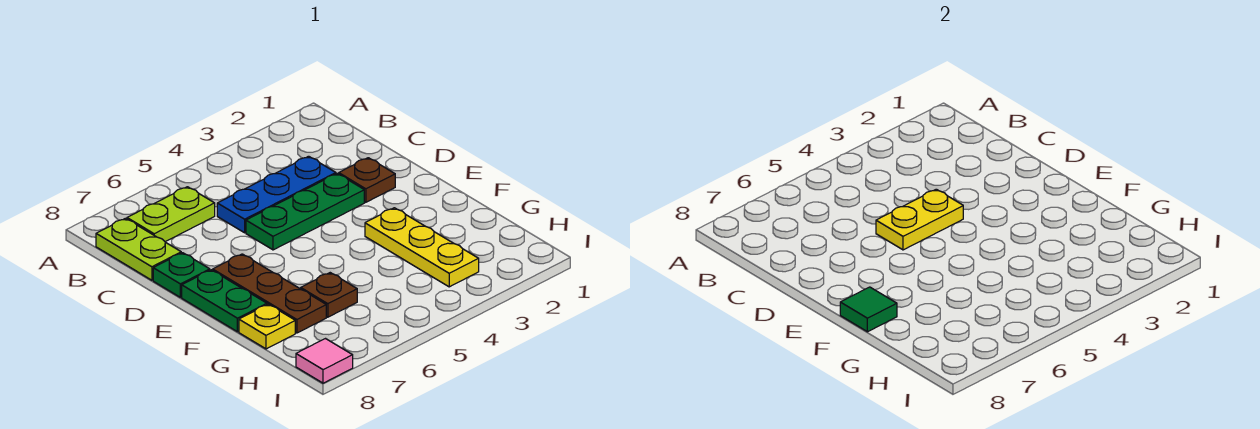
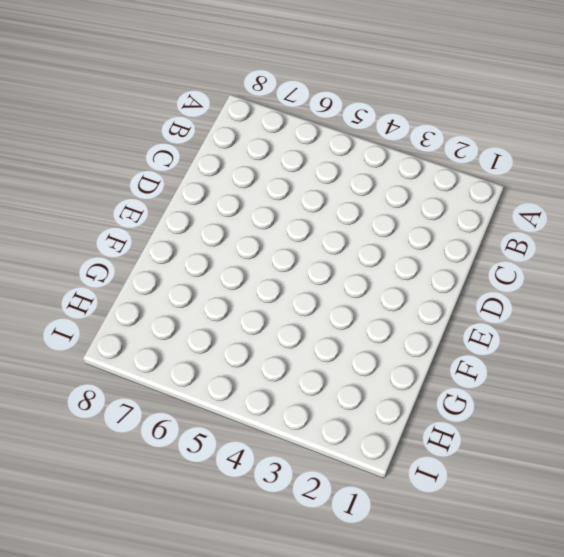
none -> lime 1x2 plate [127,187,215,242]
none -> lime 1x2 plate [96,218,181,280]
none -> blue 1x3 plate [217,156,336,233]

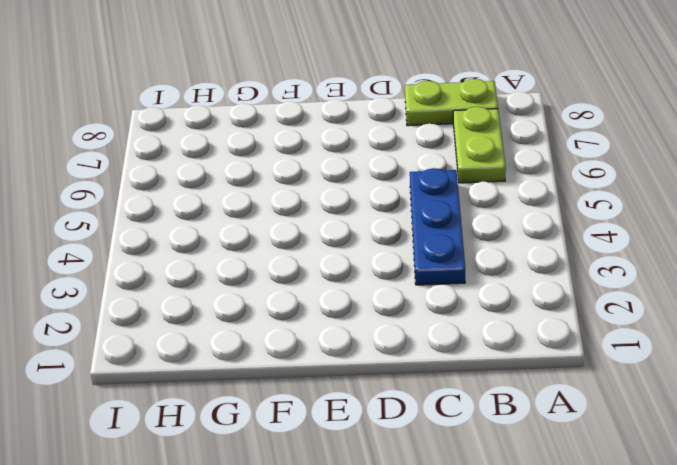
none -> brown 1x1 plate [339,158,395,202]
none -> green 1x3 plate [246,174,364,250]
none -> green 1x1 plate [153,253,210,297]

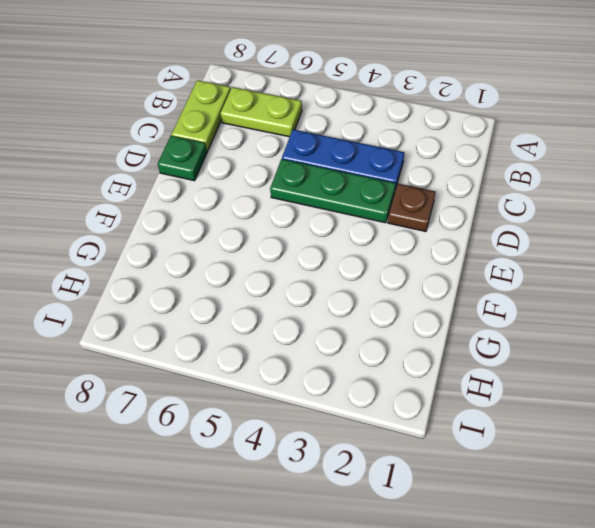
none -> brown 1x3 plate [213,254,326,333]
none -> green 1x2 plate [182,270,267,332]
none -> yellow 1x3 plate [365,208,479,287]

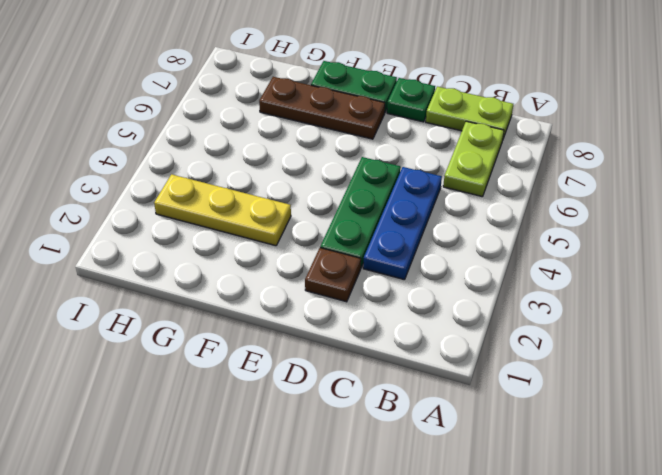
none -> brown 1x1 plate [301,273,357,317]
none -> yellow 1x1 plate [239,304,295,349]
none -> pink 1x1 tile [296,339,353,383]

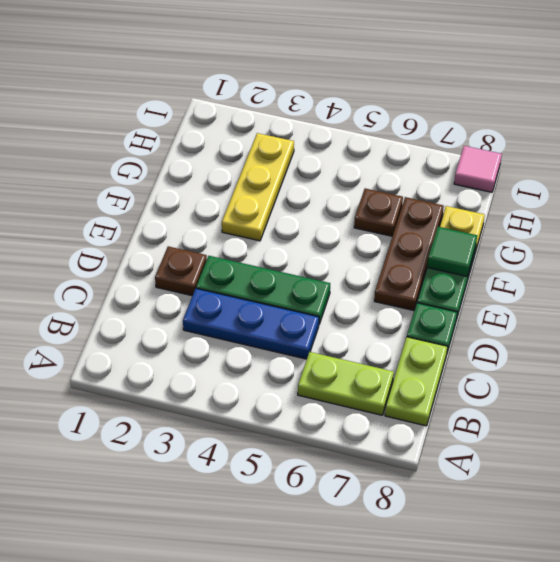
none -> yellow 1x2 plate [876,189,963,250]

